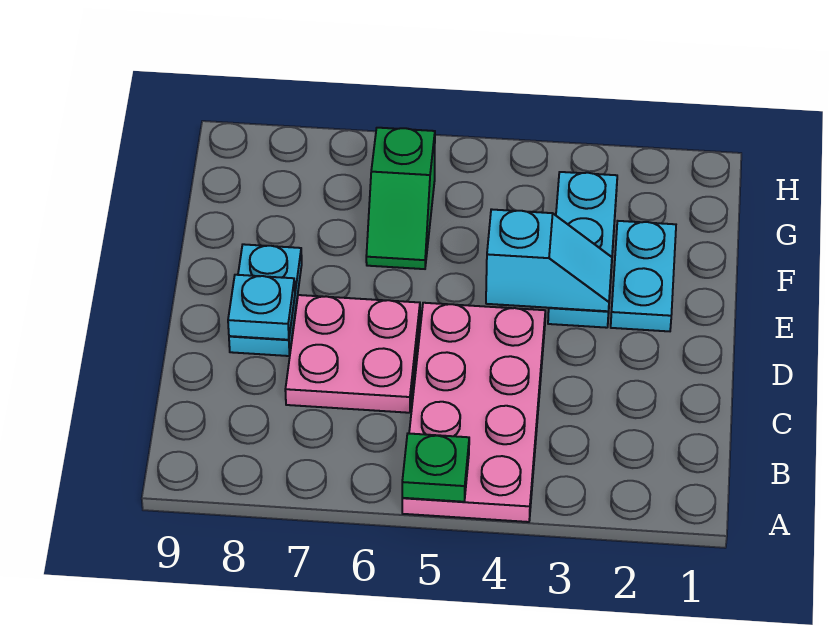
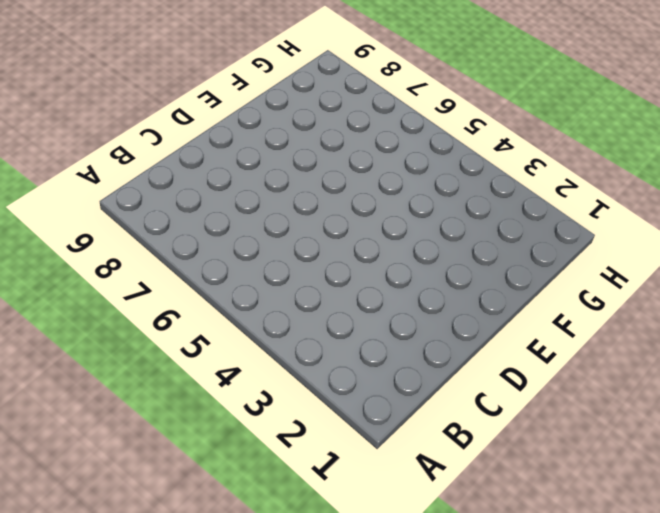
none -> pink 2x4 plate [402,303,545,522]
none -> pink 2x2 plate [285,295,420,413]

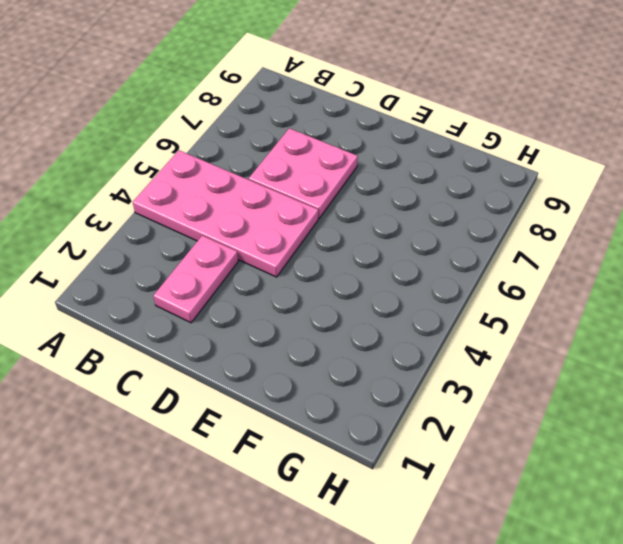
pink 1x2 plate [154,236,238,323] -> none
none -> cyan 1x2 plate [229,244,302,356]
none -> cyan 1x2 plate [611,221,676,331]

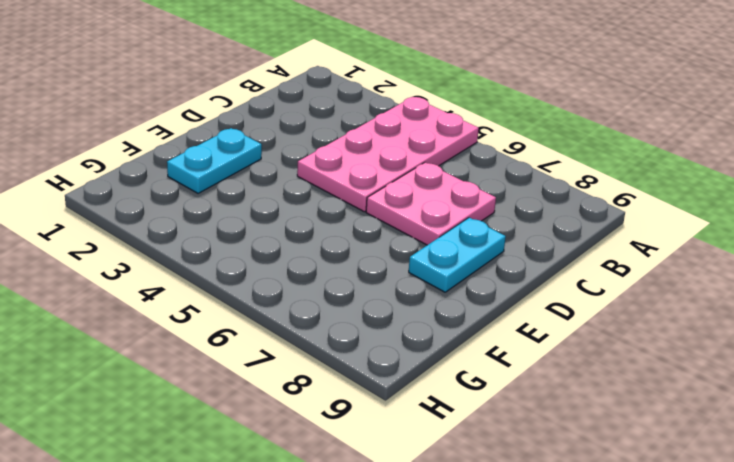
none -> cyan 1x3 plate [548,172,617,328]
none -> green 1x2 slope [366,128,435,269]

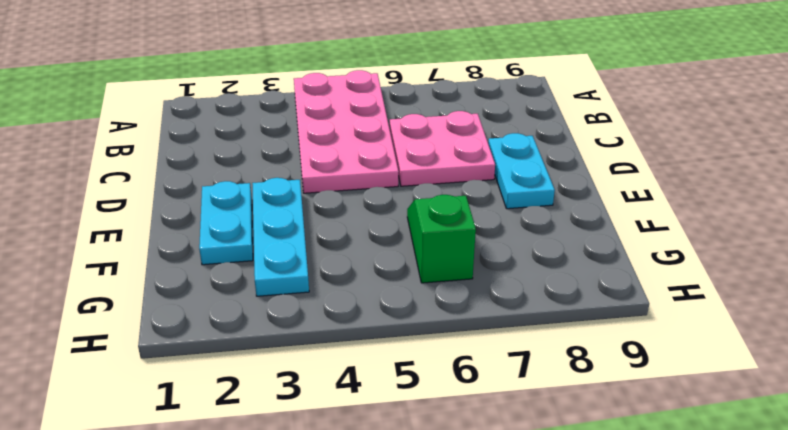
none -> green 1x1 plate [402,433,469,502]
none -> cyan 1x1 plate [228,275,295,340]

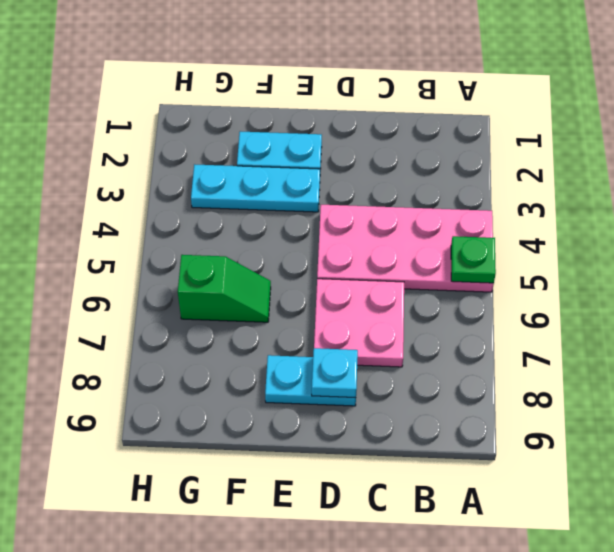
none -> cyan 1x2 slope [486,209,612,311]

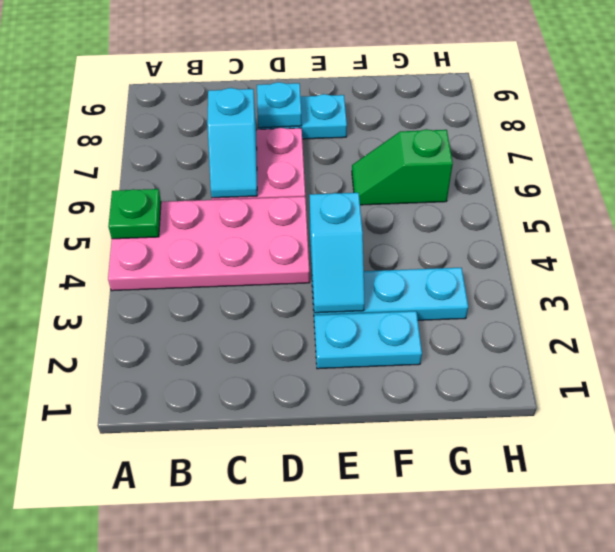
cyan 1x2 slope [207,88,257,198] -> none

